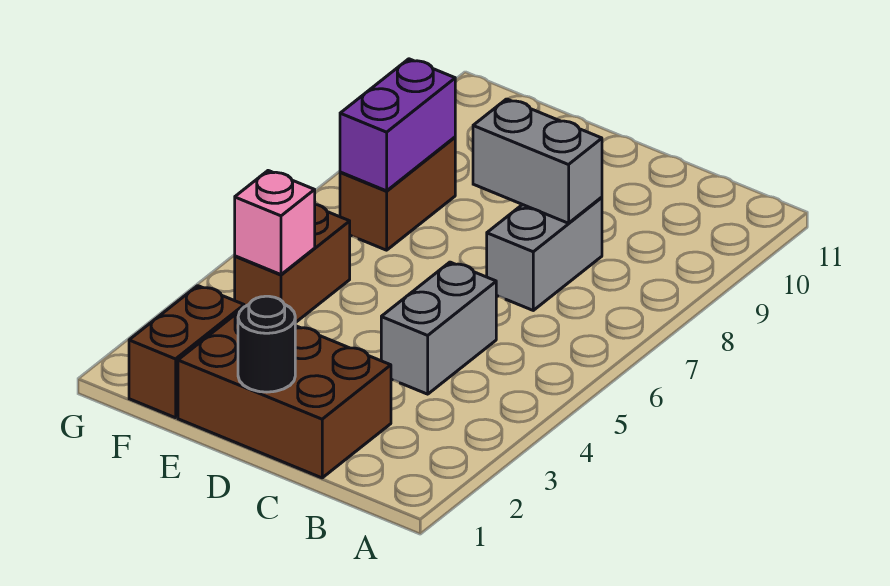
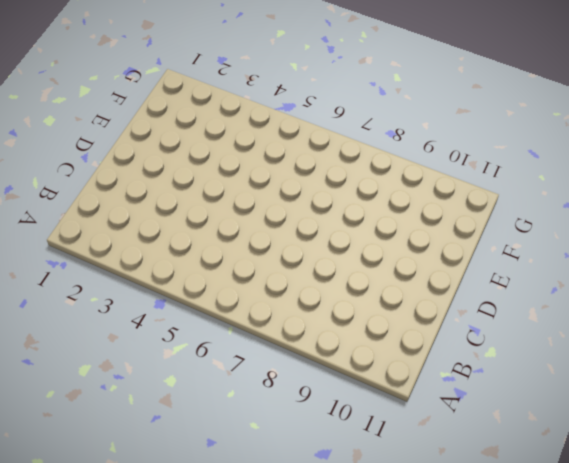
none -> brown 2x3 brick [178,310,391,478]
none -> grey 1x2 brick [381,262,496,394]

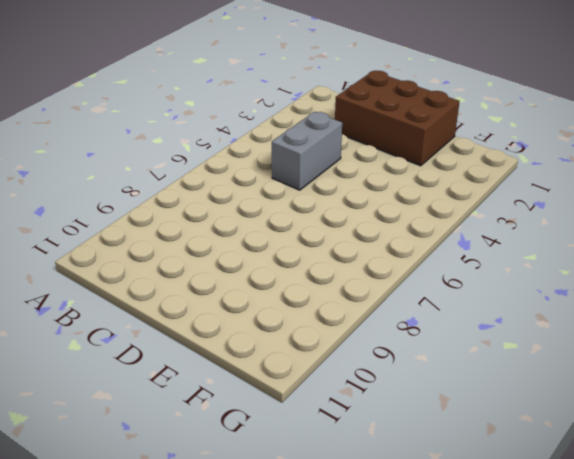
none -> grey 1x2 brick [487,197,602,310]
none -> brown 1x2 brick [129,286,244,418]

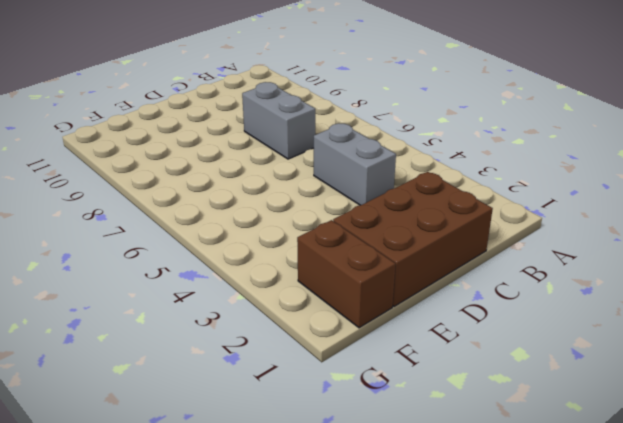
none -> brown 1x2 brick [235,205,350,323]
none -> brown 1x2 brick [340,137,455,250]

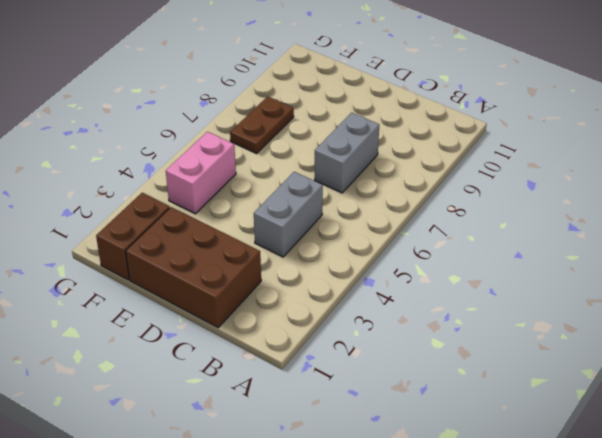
pink 1x2 brick [166,132,236,214] -> brown 1x2 brick [235,205,350,323]
brown 1x2 plate [230,96,294,154] -> brown 1x2 brick [340,137,455,250]
none -> grey 1x2 brick [473,99,602,223]
none -> black 1x1 round brick [238,296,295,392]

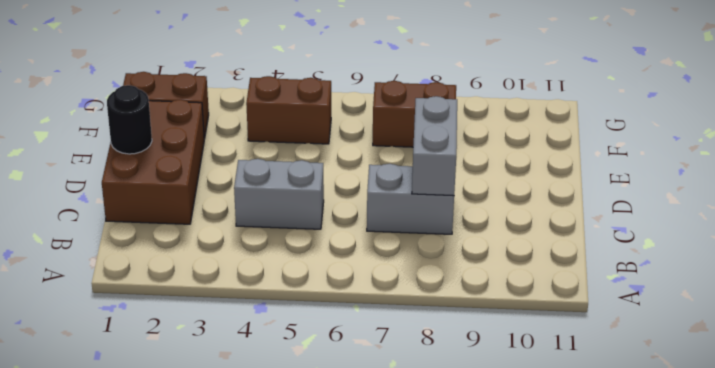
none -> pink 1x1 brick [235,171,315,275]
none -> purple 1x2 brick [340,59,455,191]

